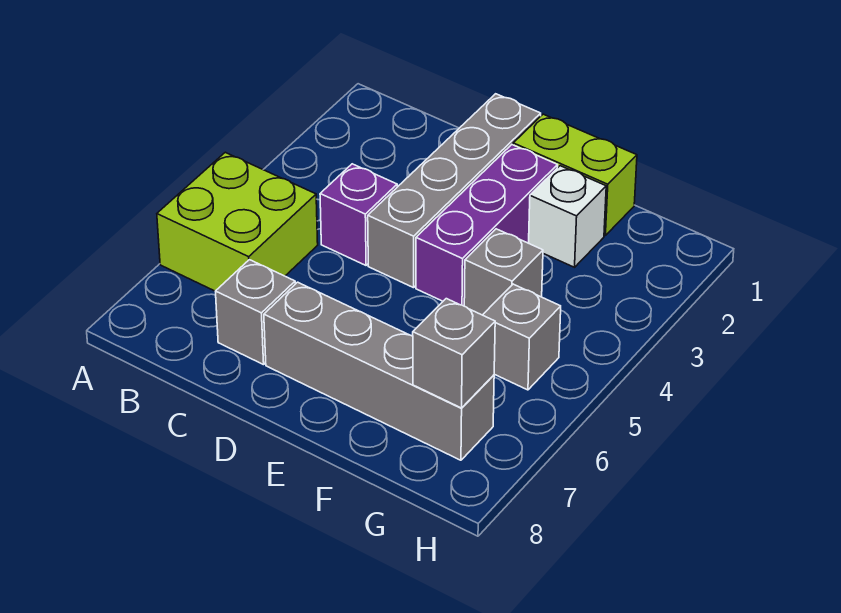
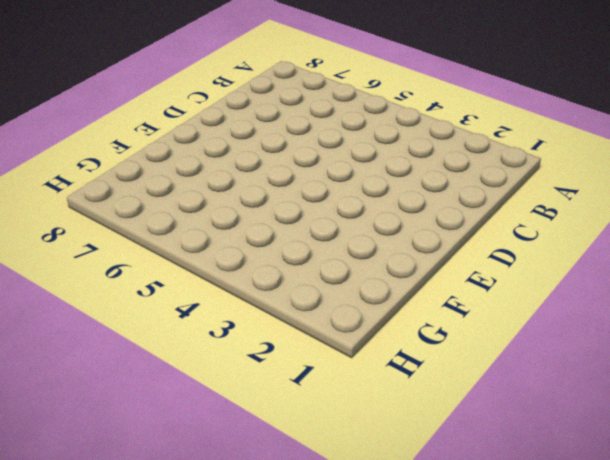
none -> lime 2x2 brick [157,152,318,291]
none -> purple 1x1 brick [320,164,397,265]

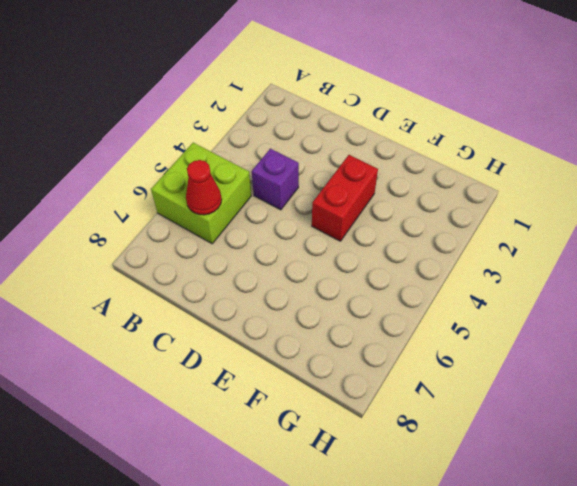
red 1x1 cone [186,160,222,215] -> none
red 1x2 brick [312,155,378,241] -> purple 1x3 brick [416,145,558,306]
none -> grey 1x1 brick [216,260,295,365]
none -> grey 1x4 brick [368,94,541,288]

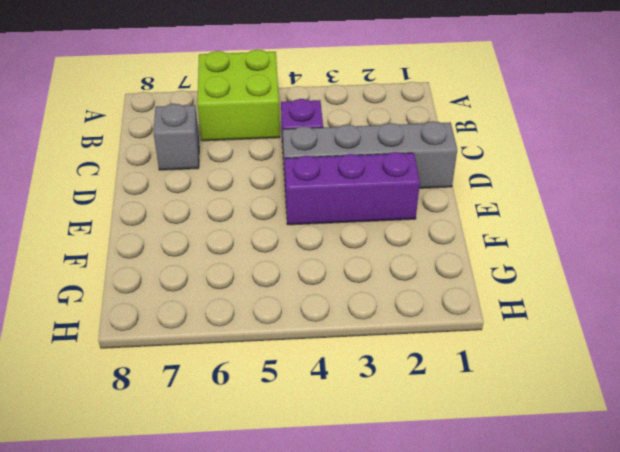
none -> grey 1x4 brick [264,282,494,460]
none -> lime 1x2 brick [513,114,637,235]

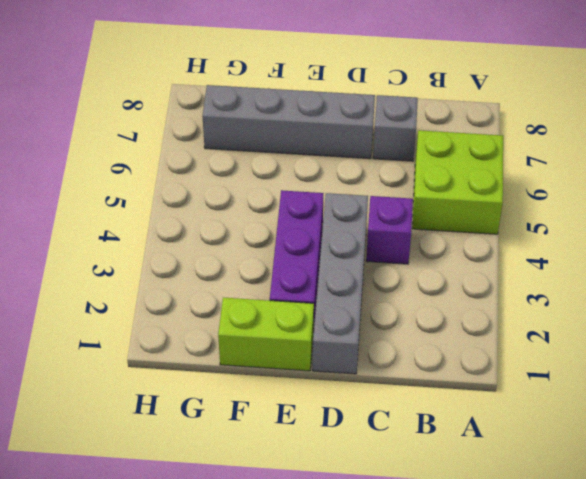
none -> white 1x1 brick [529,166,606,267]
none -> grey 1x1 brick [464,229,543,315]

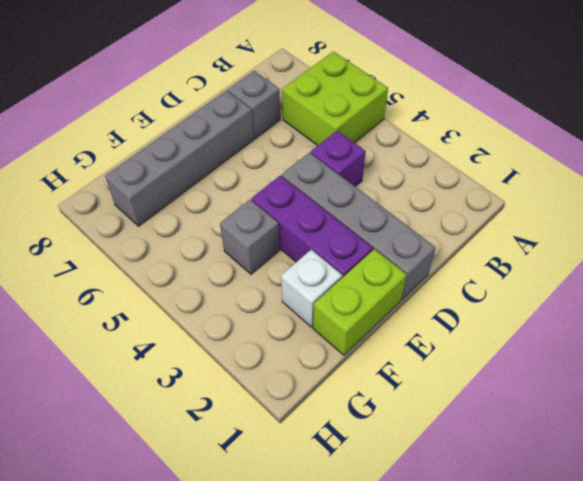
none -> grey 1x1 brick [483,284,561,390]
none -> grey 1x1 brick [413,299,495,408]

